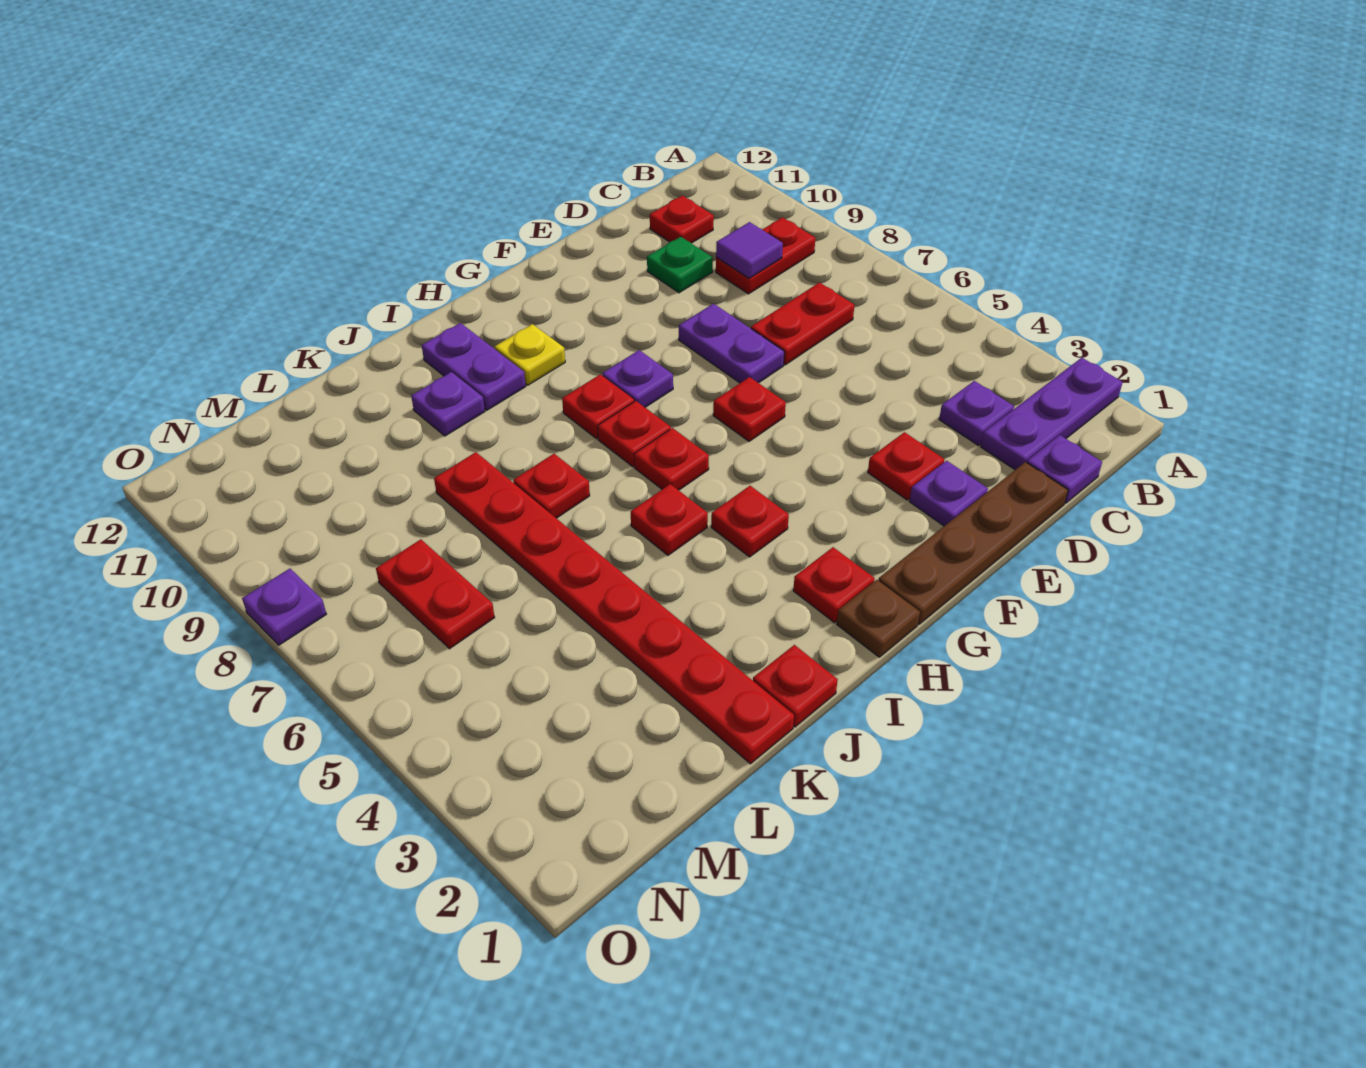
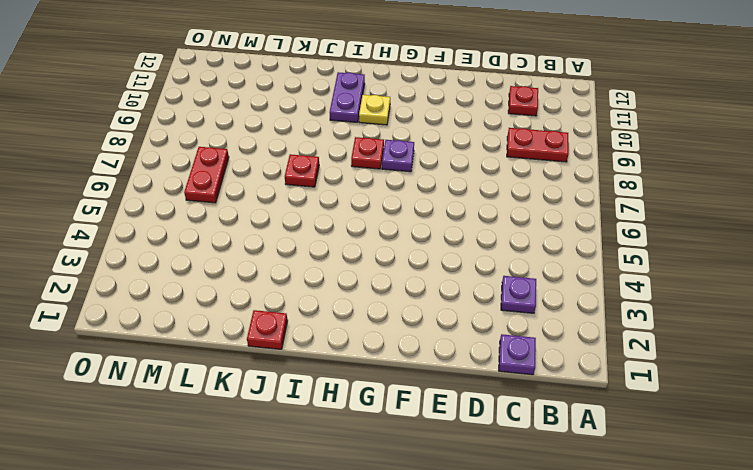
none -> purple 1x3 plate [981,358,1123,470]
none -> red 1x2 plate [751,283,854,365]
none -> brown 1x4 plate [878,462,1068,624]

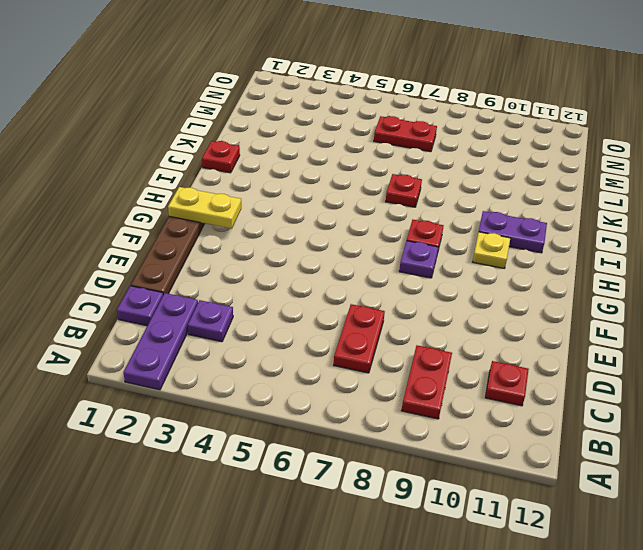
yellow 1x2 plate [168,187,241,229] -> none
none -> green 1x1 plate [647,237,713,293]
none -> purple 1x1 plate [909,461,988,526]
none -> red 1x1 plate [868,432,944,500]

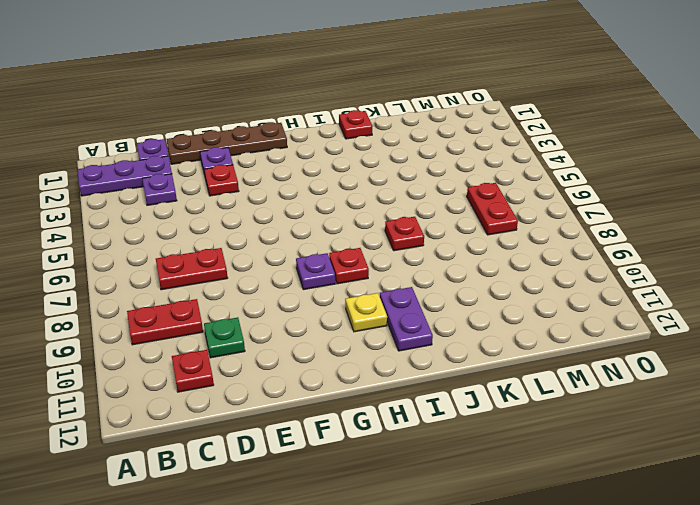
none -> purple 1x2 plate [679,304,784,383]
none -> red 1x1 plate [713,377,786,441]
none -> brown 1x1 plate [837,580,920,657]

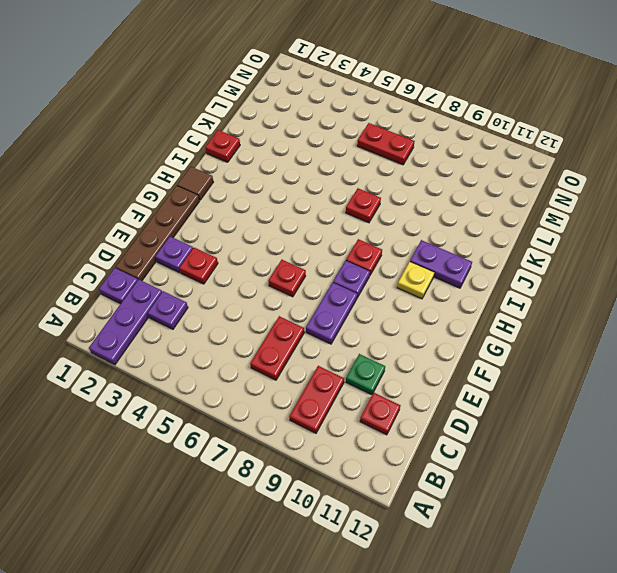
purple 1x2 plate [306,283,357,344] -> purple 1x2 plate turned to [679,304,784,383]
brown 1x1 tile [177,167,213,200] -> brown 1x1 plate [837,580,920,657]
none -> red 1x1 plate [793,547,875,623]
none -> red 1x1 plate [711,486,789,557]
none -> red 1x1 plate [634,428,709,490]

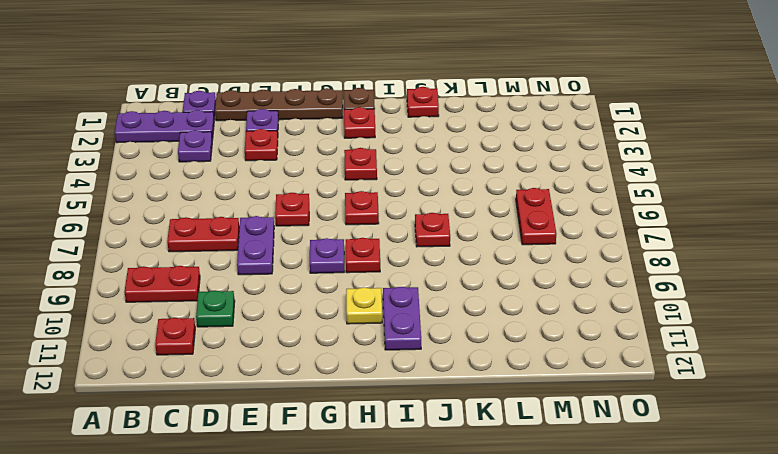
none -> red 1x1 plate [598,401,671,467]
none -> red 1x1 plate [631,484,708,555]
none -> purple 1x1 plate [411,372,485,436]

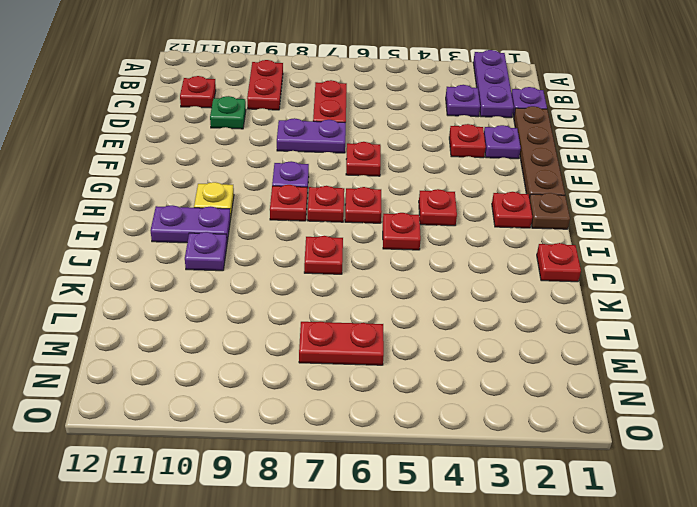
none -> red 1x8 plate [434,452,794,764]
none -> purple 1x1 plate [242,569,326,645]
none -> purple 1x1 tile [716,222,783,278]

